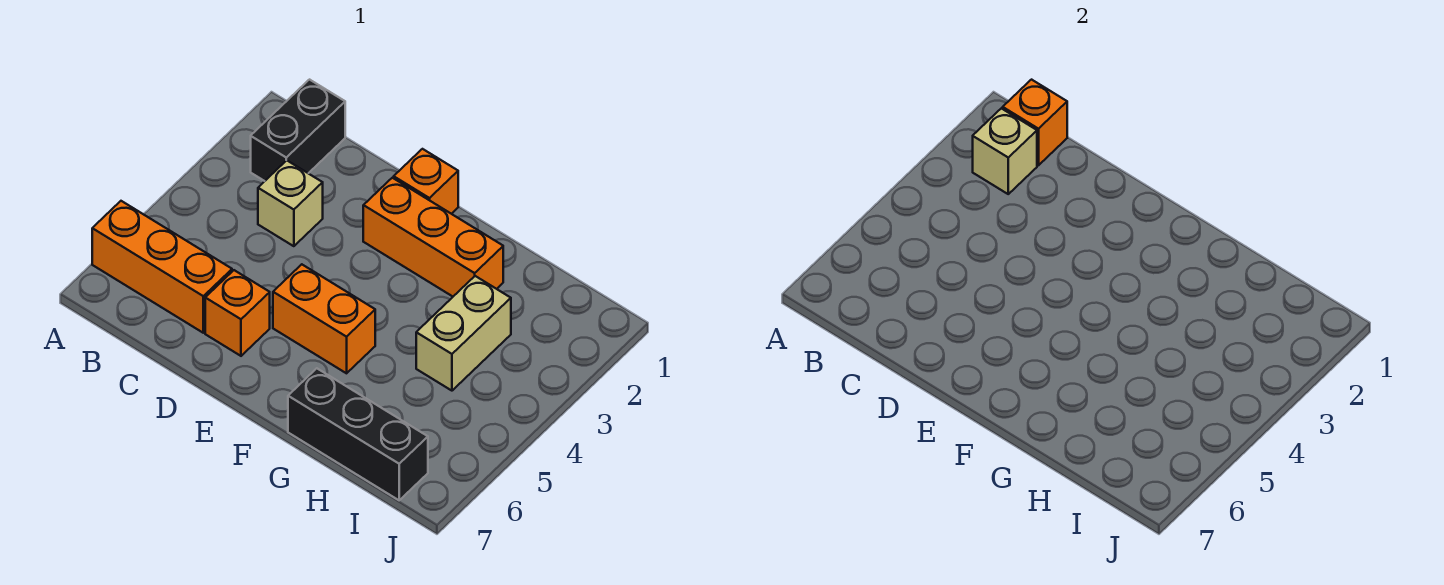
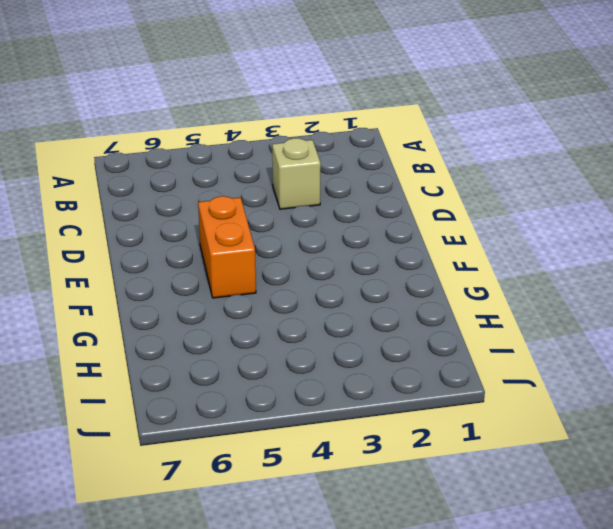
none -> orange 1x3 brick [92,201,232,333]
none -> black 1x2 brick [251,80,345,181]

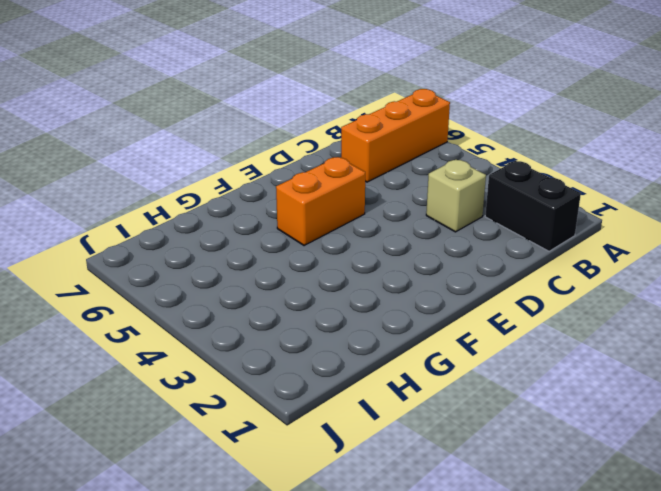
none -> orange 1x1 brick [205,270,270,356]
none -> orange 1x1 brick [394,149,458,214]

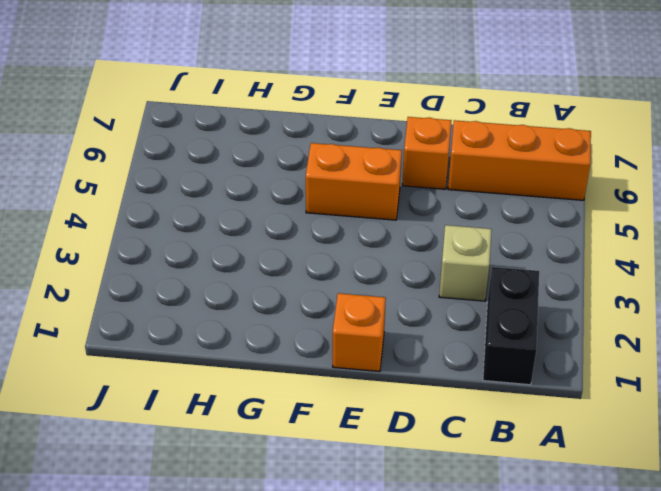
none -> orange 1x3 brick [363,178,503,296]
none -> black 1x3 brick [288,368,428,500]

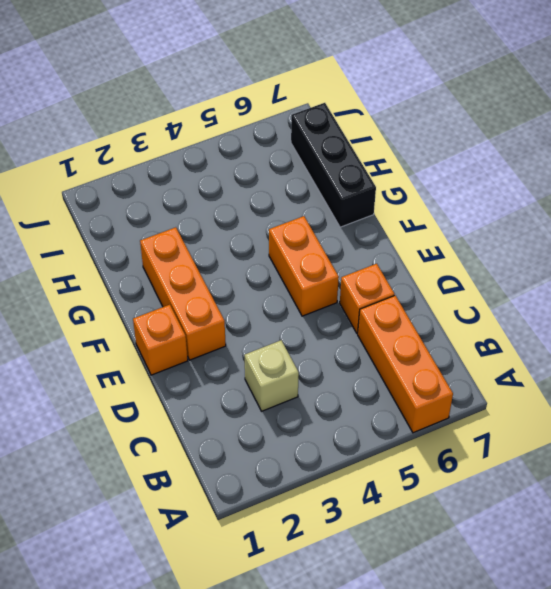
none -> black 1x2 brick [251,80,345,181]
none -> tan 1x2 brick [416,276,511,391]

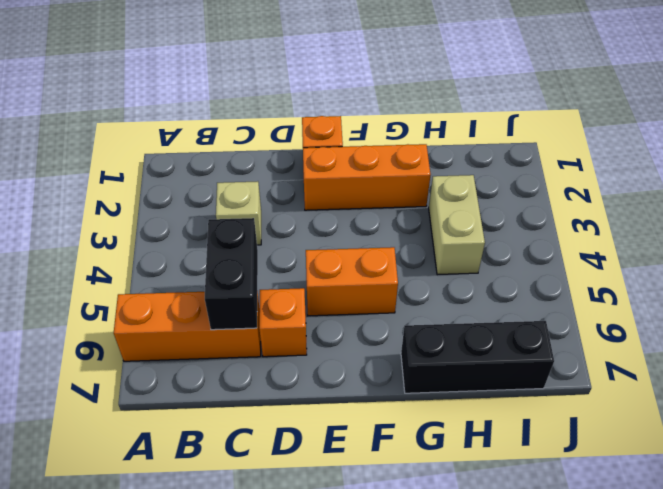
black 1x2 brick [205,218,258,330] -> black 1x2 brick moved to [251,80,345,181]
none -> orange 1x1 brick [1003,80,1067,165]
none -> tan 1x1 brick [973,108,1037,194]

